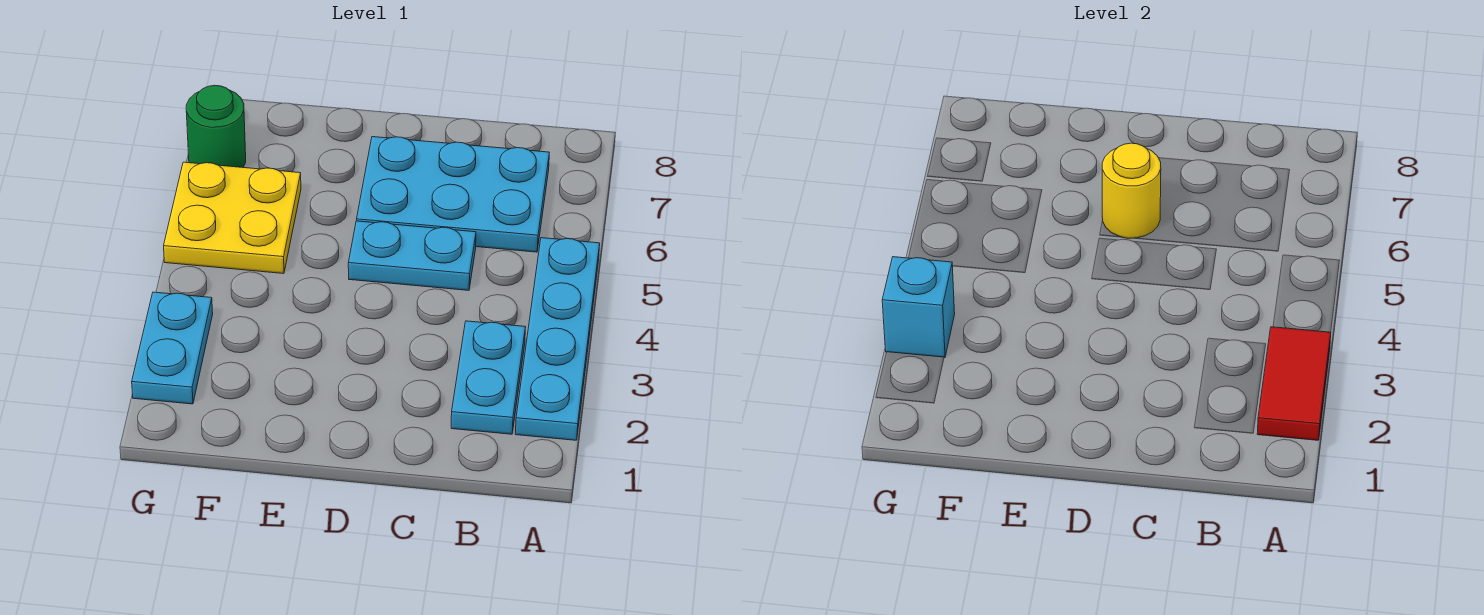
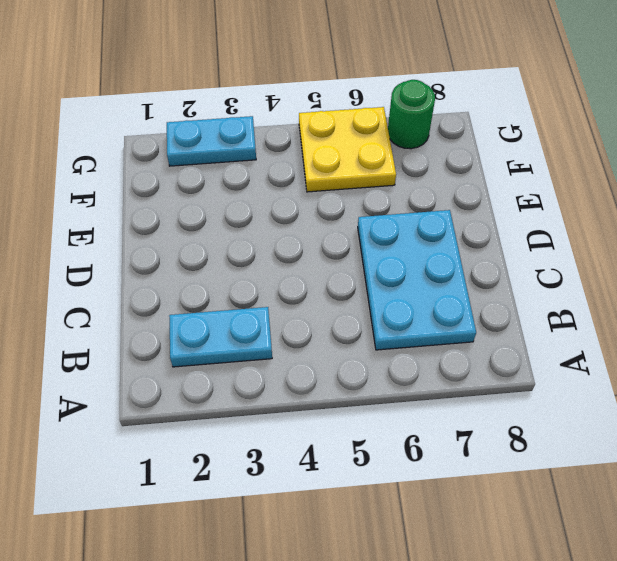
none -> cyan 1x4 plate [515,238,600,440]
none -> cyan 1x2 plate [348,221,476,290]

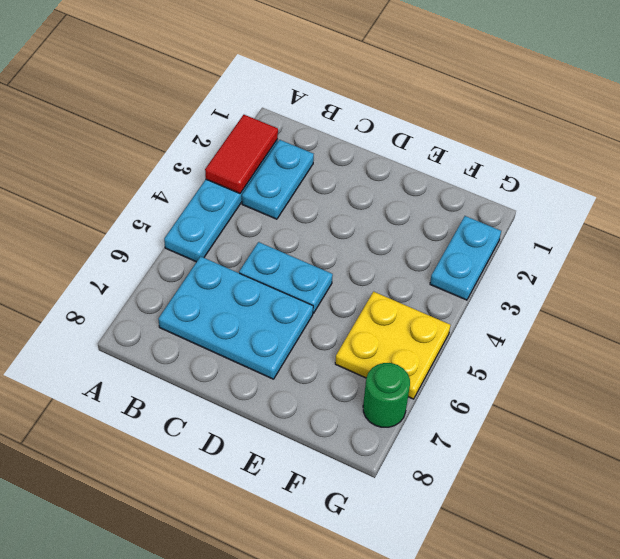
none -> yellow 1x1 round brick [1102,143,1161,238]
none -> cyan 1x1 brick [882,257,955,358]

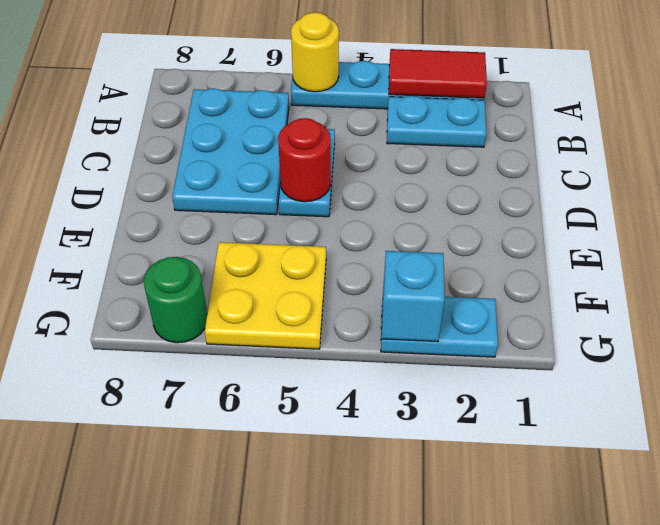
yellow 1x1 round brick [291,12,339,92] -> yellow 1x1 round brick moved to [1102,143,1161,238]
red 1x1 round brick [278,118,331,202] -> none

